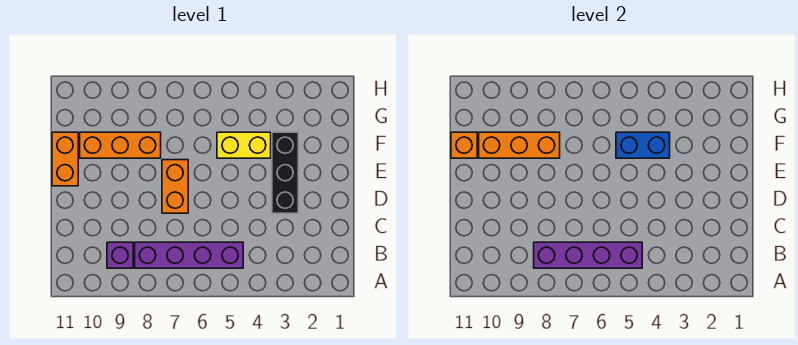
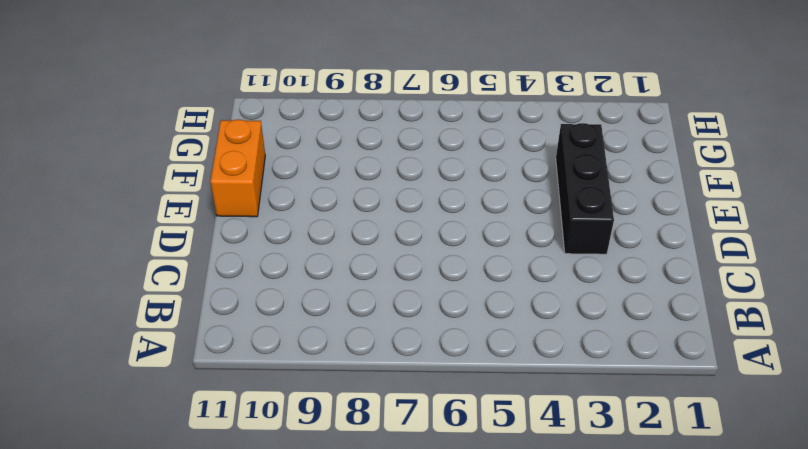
none -> purple 1x4 brick [135,242,243,268]
none -> purple 1x1 brick [107,242,133,268]

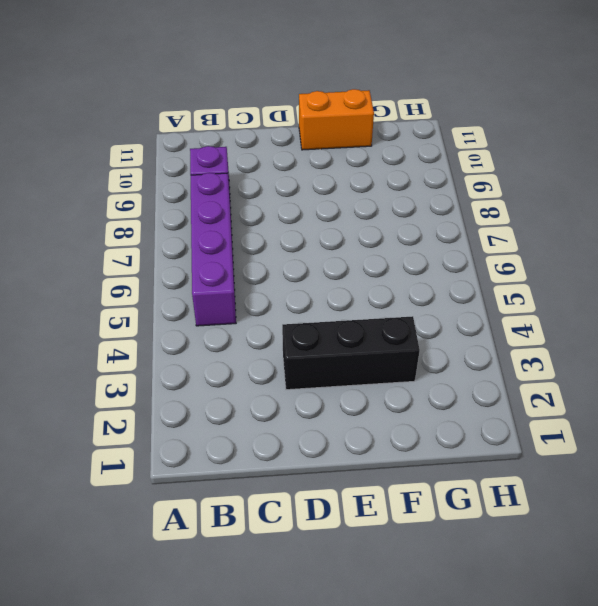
none -> orange 1x2 brick [162,160,188,213]
none -> yellow 1x2 brick [217,132,271,158]

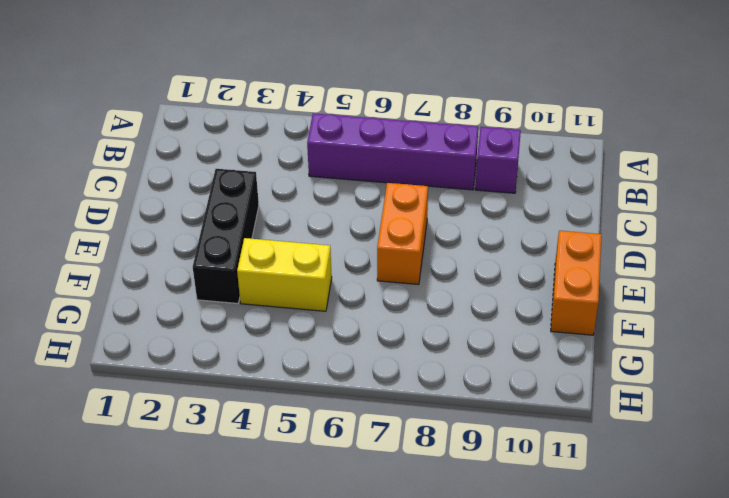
none -> orange 1x3 brick [80,132,161,158]
none -> purple 1x4 brick [534,242,642,268]

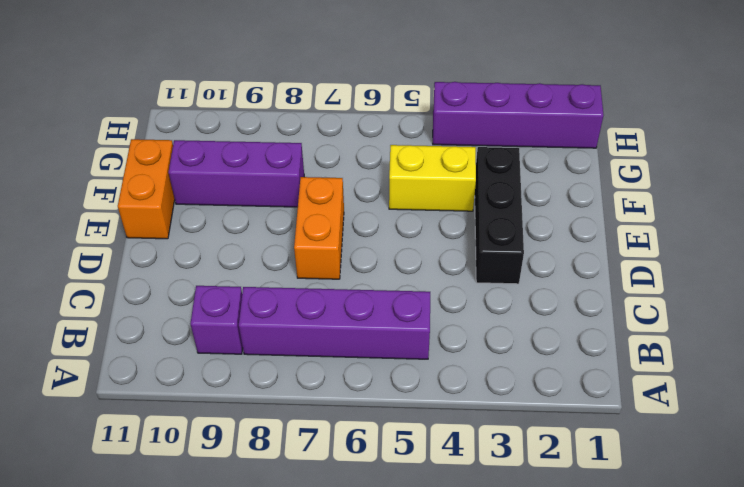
purple 1x3 brick [169,140,304,207] -> orange 1x3 brick [80,132,161,158]
purple 1x4 brick [433,82,603,148] -> purple 1x4 brick moved to [534,242,642,268]
none -> blue 1x2 brick [616,132,670,158]
none -> orange 1x3 brick [479,132,560,158]

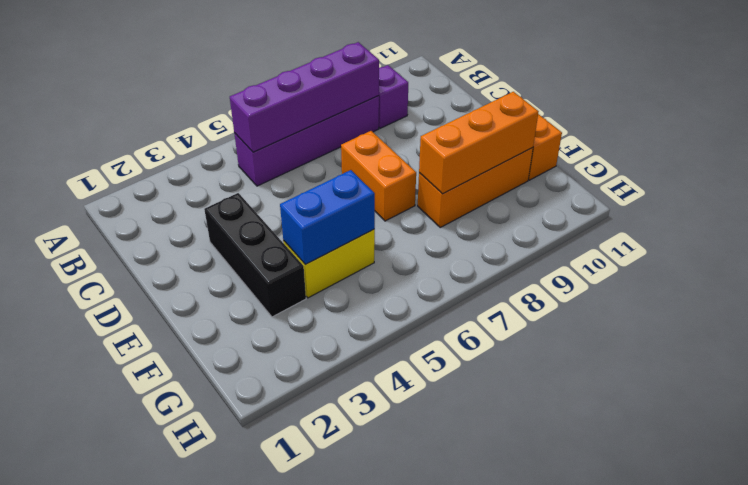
none -> orange 1x1 brick [451,132,477,158]

